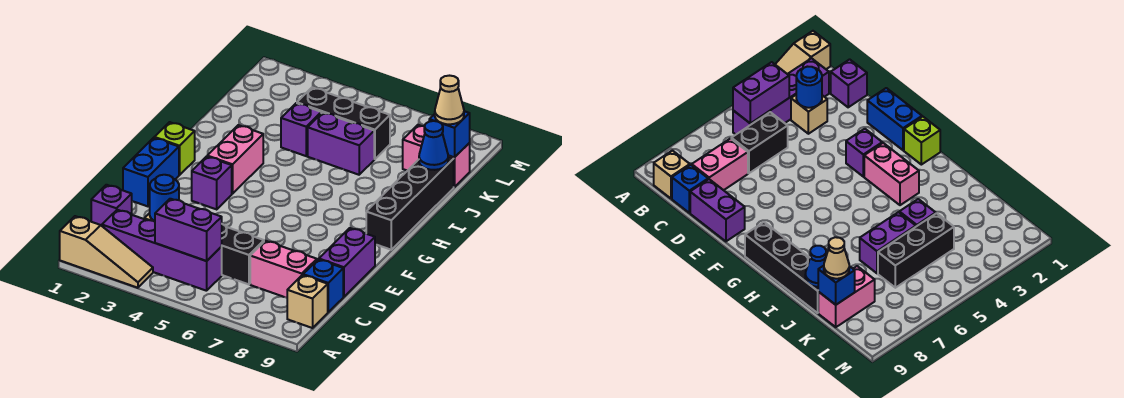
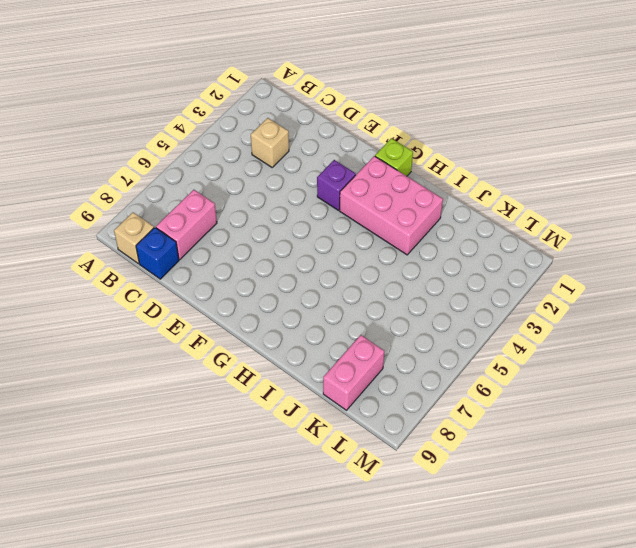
pink 2x3 brick [340,156,443,255] -> pink 1x2 brick [207,125,263,194]
none -> tan 1x3 slope [60,216,153,288]
none -> purple 1x4 brick [102,210,222,291]
none -> purple 1x1 brick [91,185,132,226]

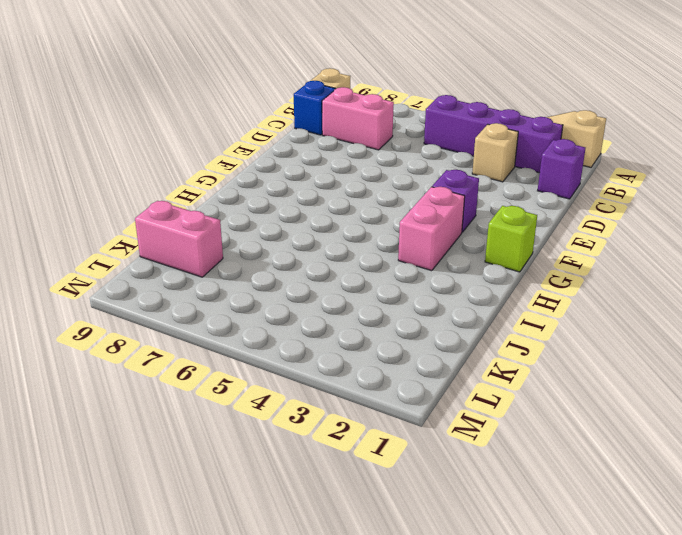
none -> black 1x2 brick [221,224,264,284]
none -> purple 1x2 brick [319,228,375,297]
none -> blue 1x2 brick [123,138,179,206]

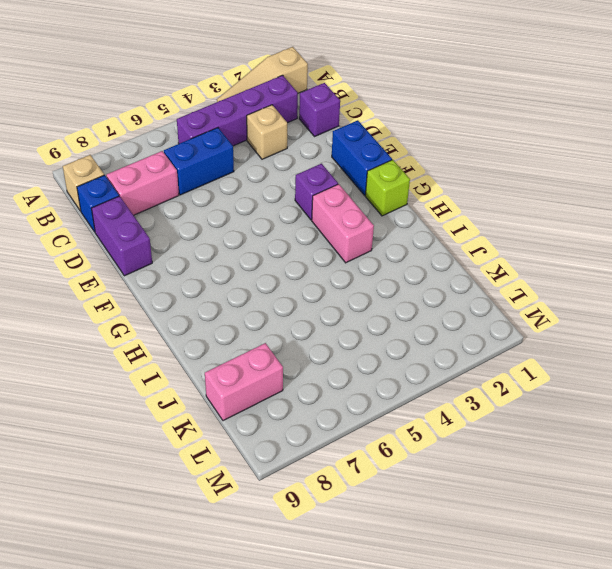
blue 1x2 brick [164,128,234,195] -> black 1x2 brick [221,224,264,284]
none -> black 1x4 brick [366,157,454,250]
none -> purple 1x1 brick [281,103,321,156]
none -> purple 1x2 brick [308,112,374,175]

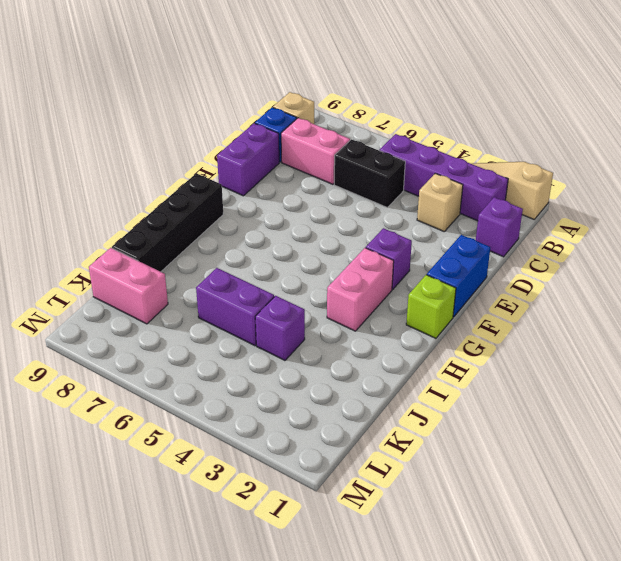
none -> black 1x3 brick [297,87,390,159]
none -> purple 1x2 brick [155,199,222,261]
none -> blue 1x1 round brick [150,175,179,221]

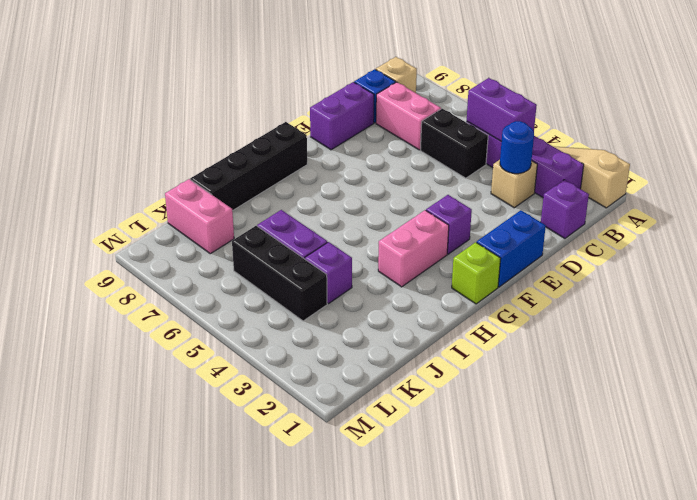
none -> blue 1x1 cone [419,121,449,170]
none -> blue 1x1 brick [429,111,470,157]
none -> tan 1x1 cone [435,76,464,124]

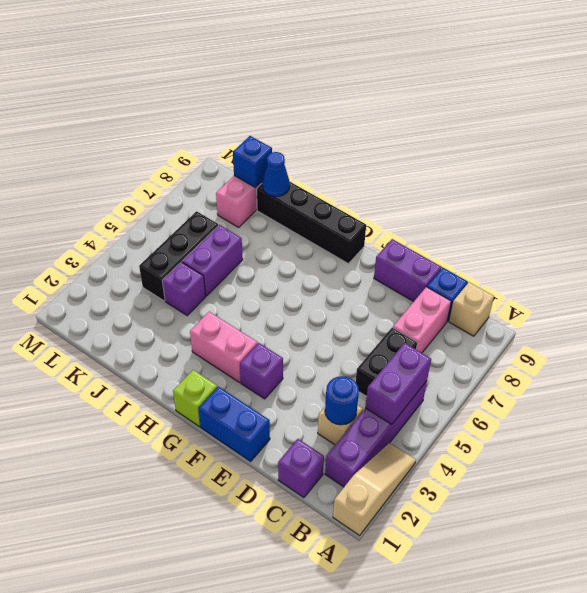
none -> tan 1x1 cone [435,76,464,124]

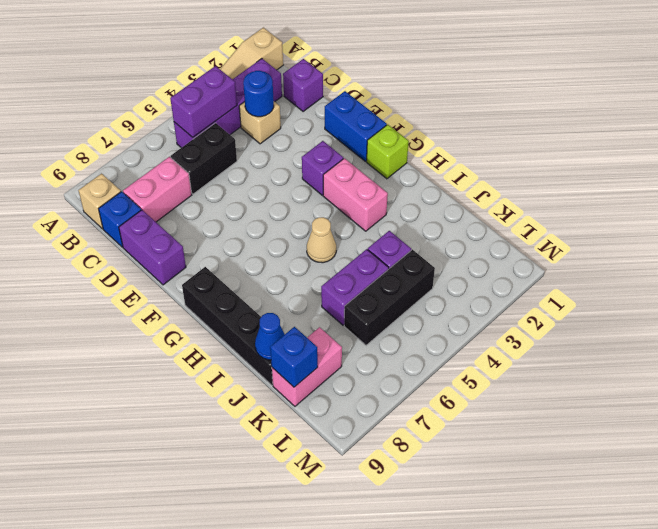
tan 1x1 cone [307,217,336,263] -> tan 1x1 cone moved to [435,76,464,124]

